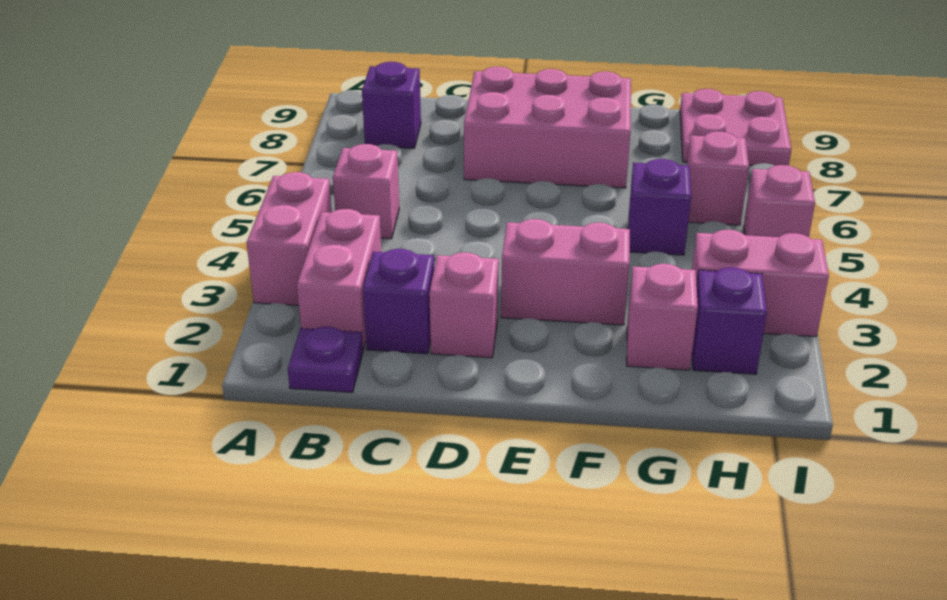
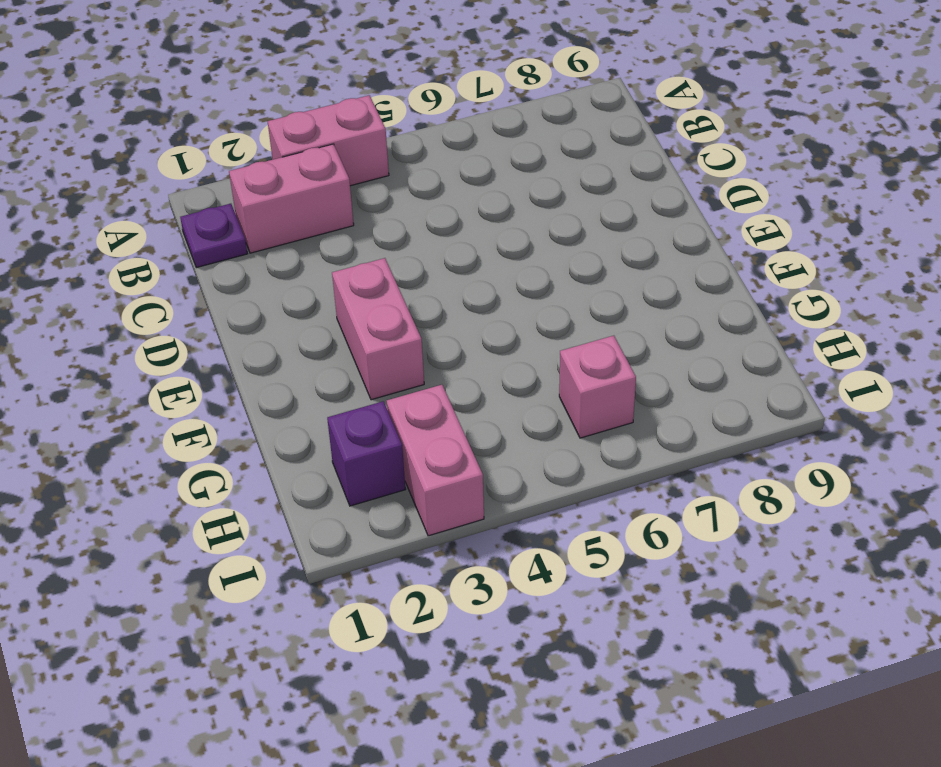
none -> pink 1x1 brick [333,144,399,239]
none -> purple 1x1 brick [362,62,421,148]
none -> purple 1x1 brick [363,249,434,354]

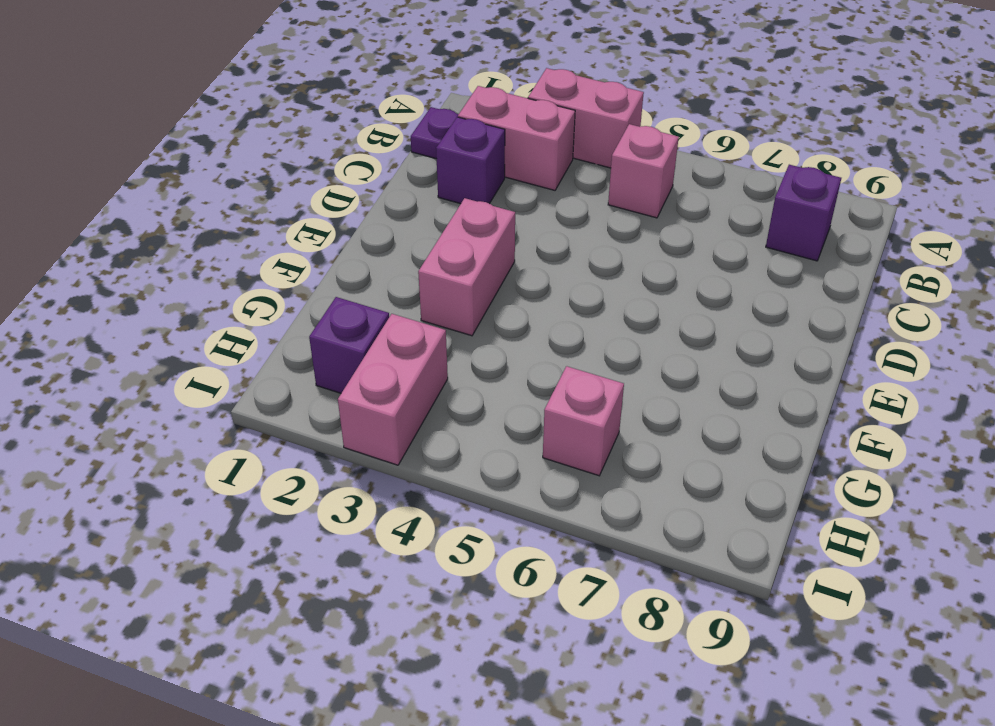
none -> pink 1x1 brick [429,252,499,358]
none -> pink 2x3 brick [464,67,631,188]
none -> pink 1x1 brick [627,264,698,370]

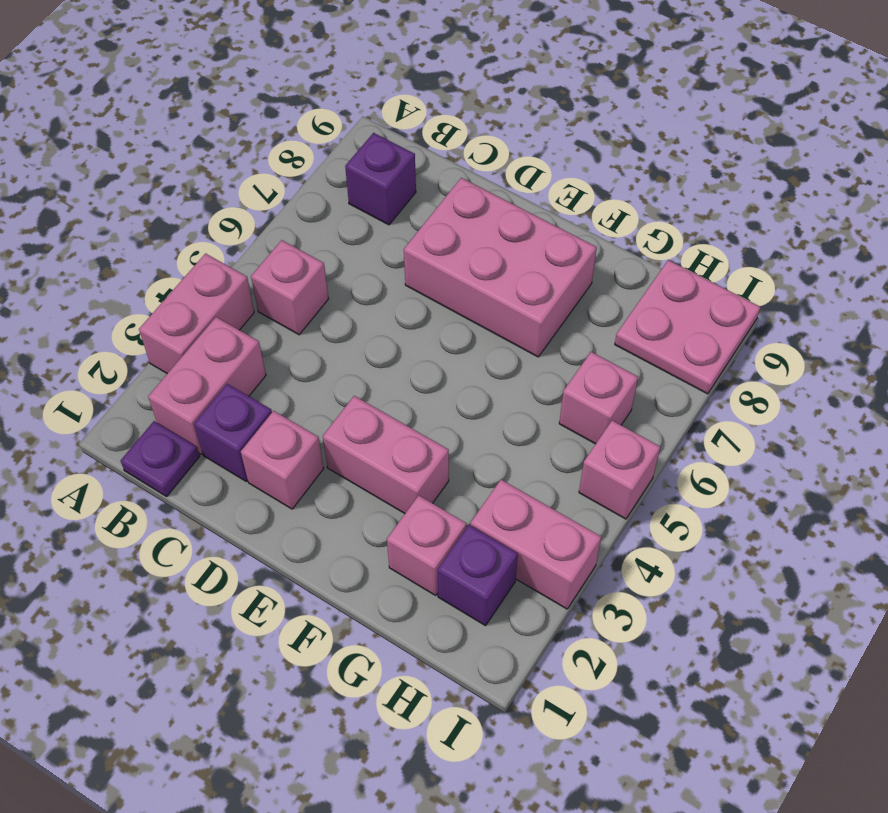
none -> purple 1x1 brick [628,159,691,255]

